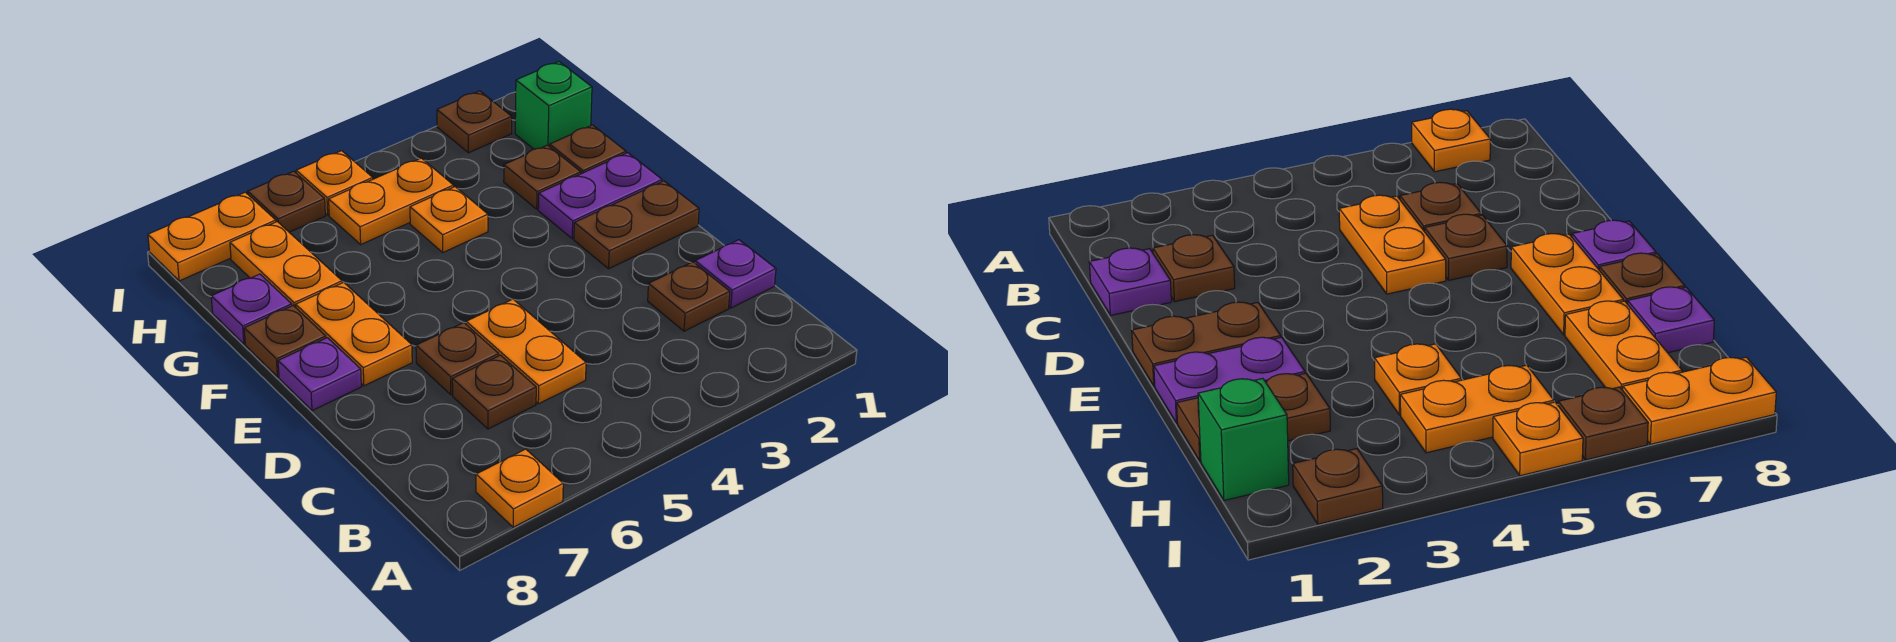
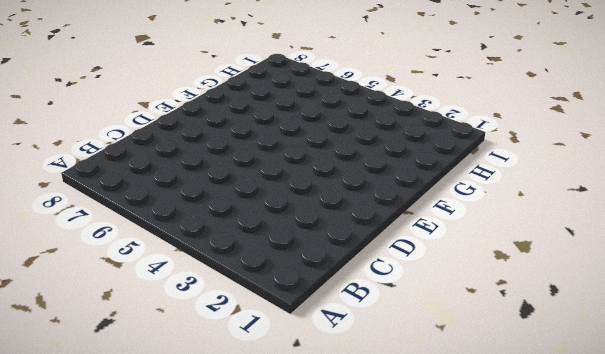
none -> orange 1x1 plate [476,449,563,527]
none -> purple 1x1 plate [695,240,776,308]
none -> brown 1x1 plate [648,262,730,331]

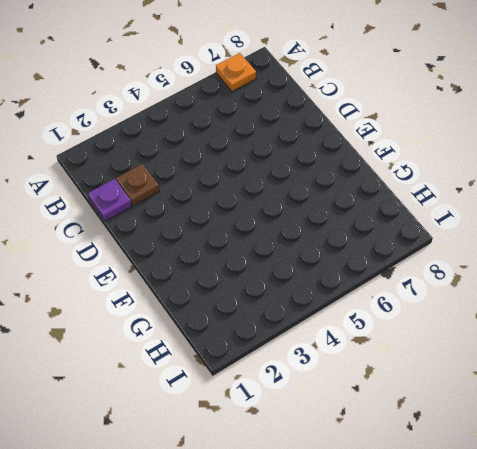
none -> orange 1x2 plate [466,299,586,404]
none -> brown 1x1 plate [452,355,536,429]
none -> brown 1x1 plate [416,322,499,395]

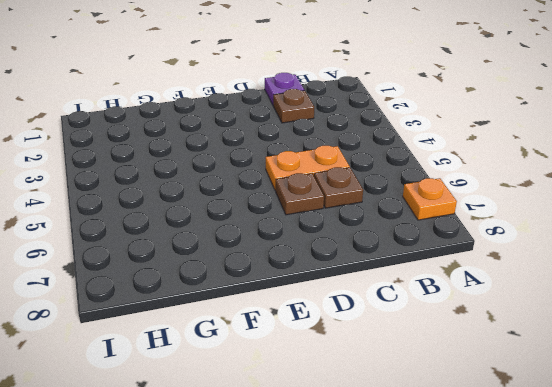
none -> brown 1x2 plate [574,181,699,269]
none -> orange 1x2 plate [296,282,412,386]
none -> purple 1x1 plate [278,338,361,411]

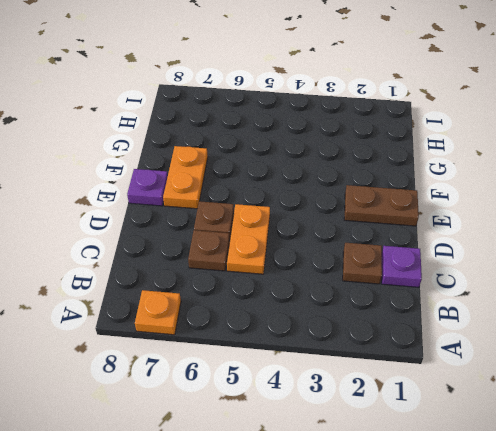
none -> purple 1x2 plate [538,153,662,239]
none -> brown 1x1 plate [244,306,326,377]
none -> brown 1x1 plate [550,125,626,174]

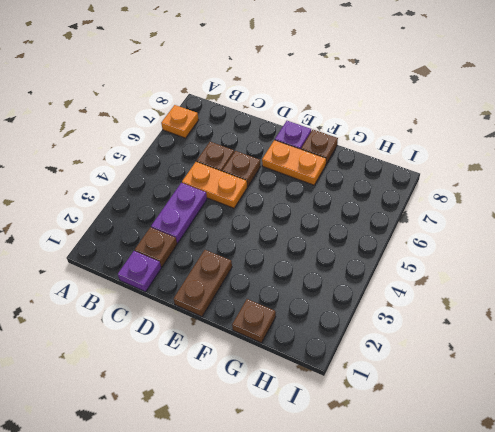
purple 1x2 plate [151,183,207,243] -> purple 1x2 plate moved to [538,153,662,239]
none -> brown 1x1 plate [504,145,581,209]
none -> orange 1x1 plate [410,187,488,252]
none -> orange 1x2 plate [230,222,342,308]

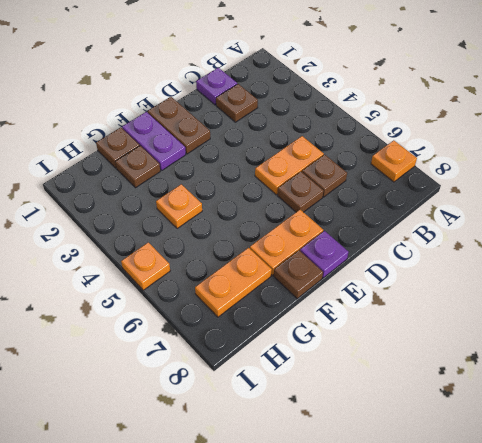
none -> purple 1x1 plate [211,274,292,344]
none -> green 1x1 brick [515,62,592,149]
none -> orange 1x2 plate [329,158,454,244]

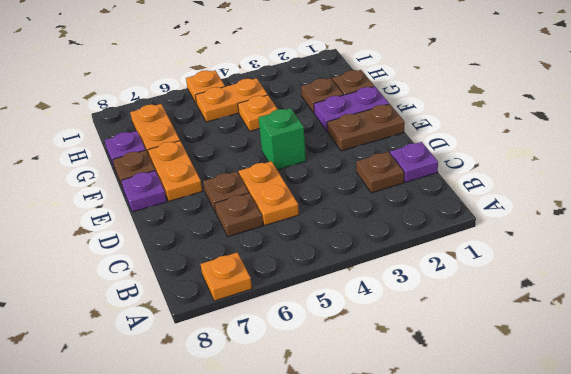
green 1x1 brick [258,108,306,170] -> green 1x1 brick moved to [515,62,592,149]
none -> brown 1x1 plate [437,91,512,153]
none -> brown 1x1 plate [248,171,325,232]
none -> orange 1x2 plate [148,192,276,281]

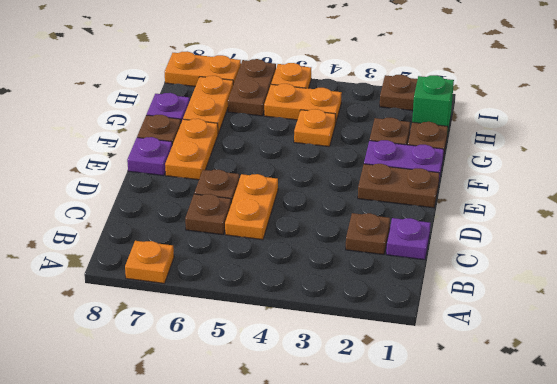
brown 1x2 plate [228,59,276,116] -> brown 1x1 plate [248,171,325,232]

